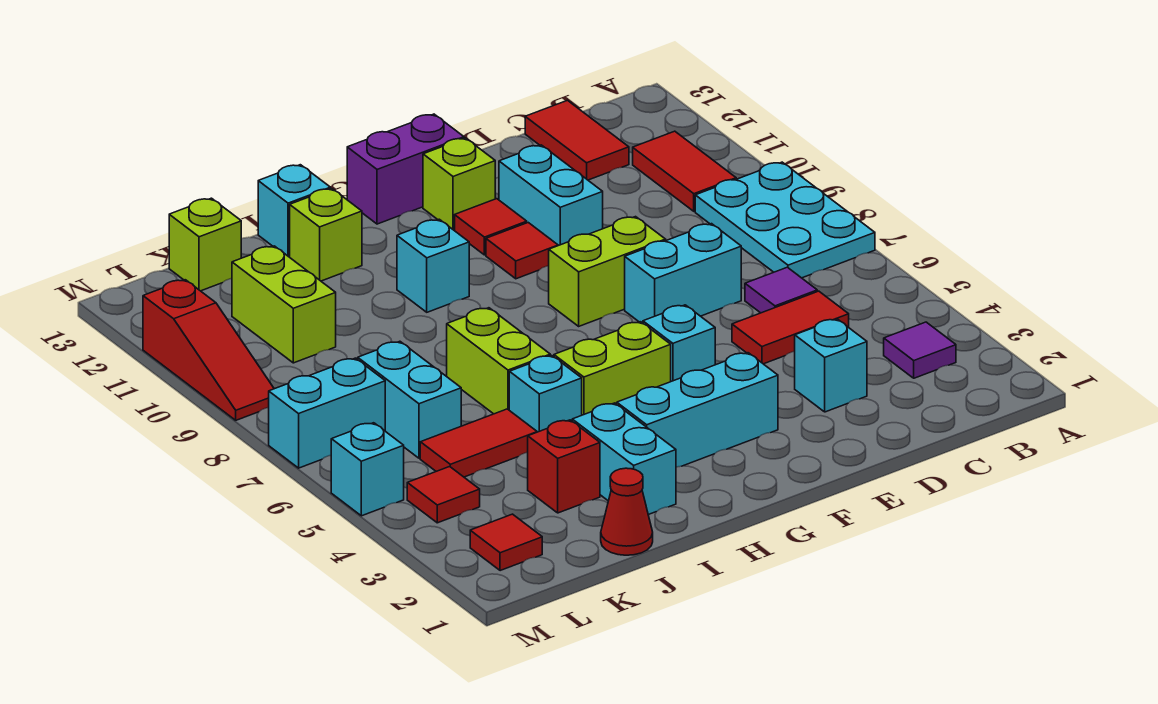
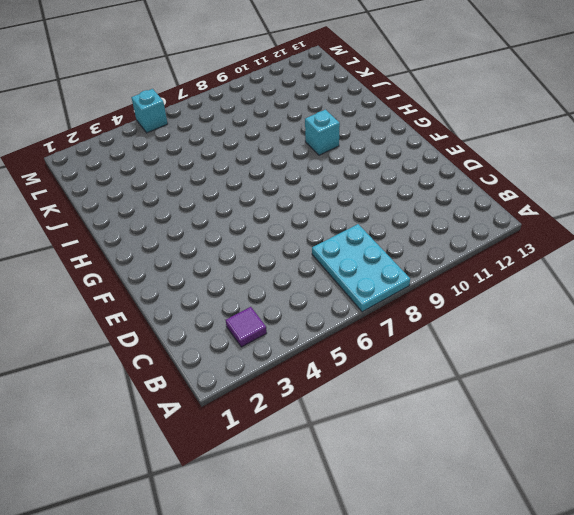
cyan 2x3 plate [312,224,410,312] -> cyan 2x3 plate turned to [695,162,875,278]
none -> red 1x2 tile [633,131,736,211]
none -> red 1x2 tile [732,291,849,364]
none -> purple 1x1 tile [745,267,817,313]
none -> red 1x2 tile [525,100,629,180]

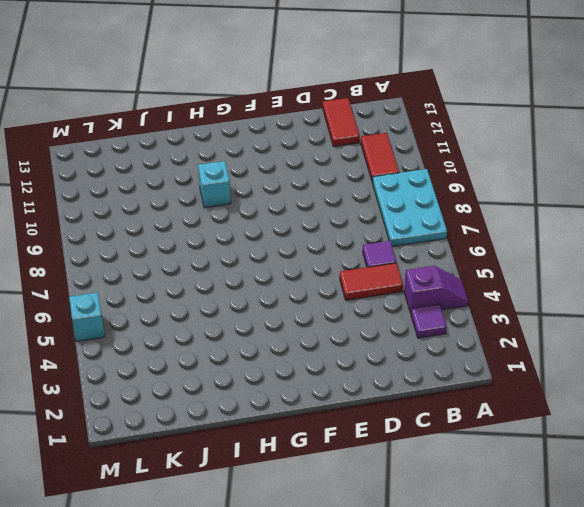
purple 1x2 slope [404,266,469,314] -> none
none -> cyan 1x1 brick [795,319,867,412]
none -> cyan 1x2 brick [625,224,741,323]
none -> lime 1x2 brick [549,217,666,326]
none -> cyan 1x2 brick [499,145,603,245]

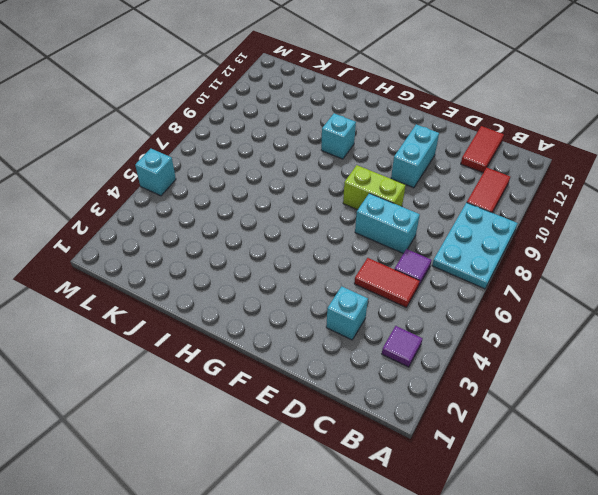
none -> cyan 1x3 brick [617,353,778,467]
none -> cyan 1x1 brick [643,305,715,381]
none -> red 1x1 tile [486,223,558,279]
none -> red 1x1 tile [455,199,527,255]

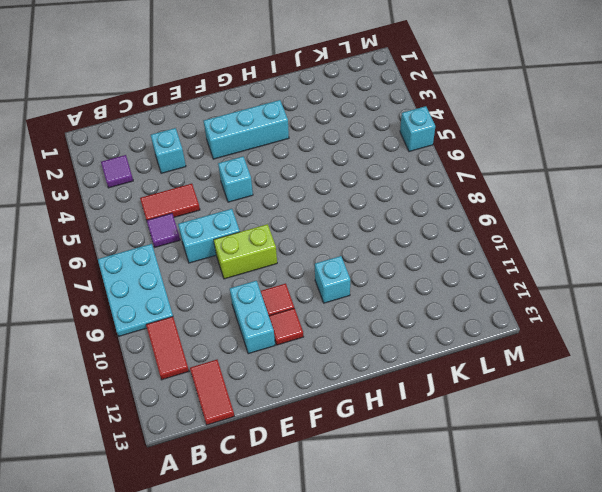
none -> lime 1x1 brick [423,138,495,231]
none -> purple 1x2 brick [347,114,464,224]
none -> lime 1x2 brick [554,322,671,415]
none -> cyan 1x2 brick [572,403,676,515]

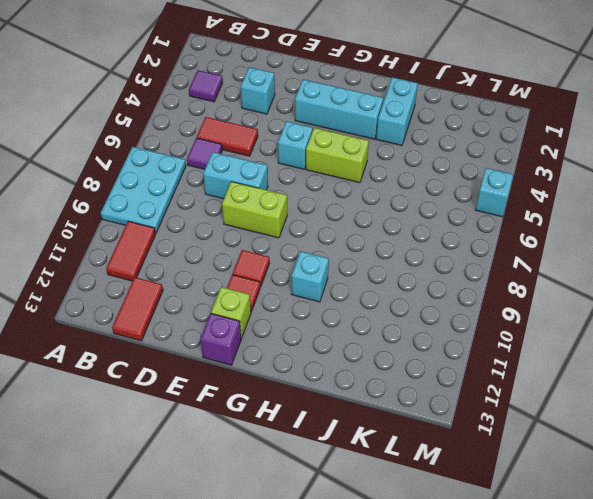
purple 1x1 brick [200,314,241,365] -> purple 1x2 brick [347,114,464,224]
none -> cyan 1x2 brick [499,145,603,245]
none -> cyan 1x1 brick [509,355,582,432]
none -> lime 1x2 brick [447,308,550,414]
none -> lime 1x1 brick [290,189,362,281]

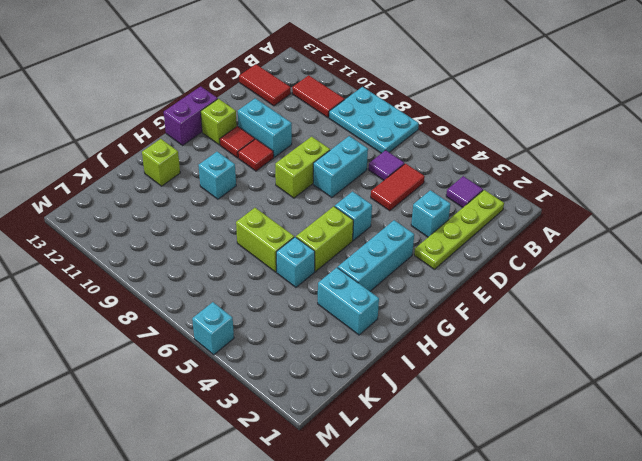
lime 1x4 plate [414,190,504,269] -> none
none -> cyan 1x1 brick [258,165,330,257]
none -> red 1x1 cone [601,468,653,555]
none -> red 1x1 brick [528,420,600,513]
none -> red 1x2 tile [420,409,537,477]

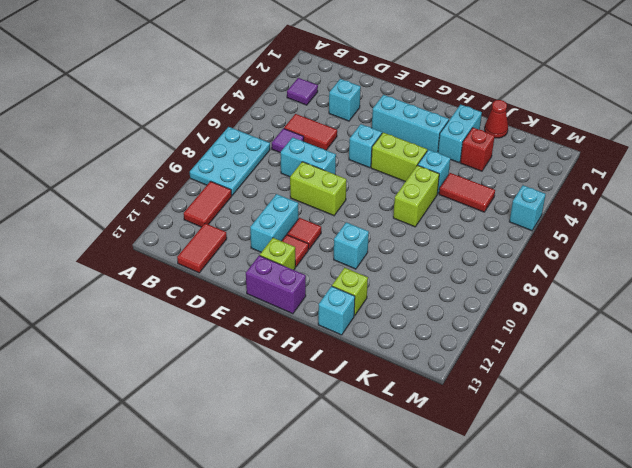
none -> cyan 1x2 brick [358,341,461,458]
none -> lime 1x2 brick [232,246,336,363]
none -> lime 1x1 brick [169,198,241,291]
none -> red 1x1 tile [470,514,542,571]

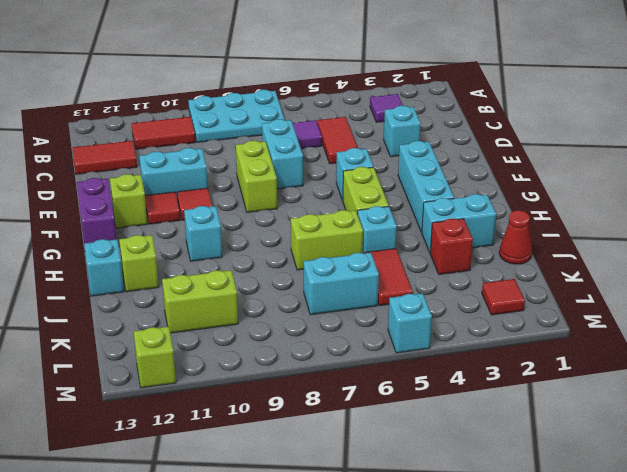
lime 1x1 brick [134,327,176,388] -> lime 1x1 brick moved to [169,198,241,291]
none -> red 1x1 tile [407,467,480,523]
none -> cyan 1x2 brick [269,358,385,468]
none -> red 1x3 slope [143,280,274,420]

